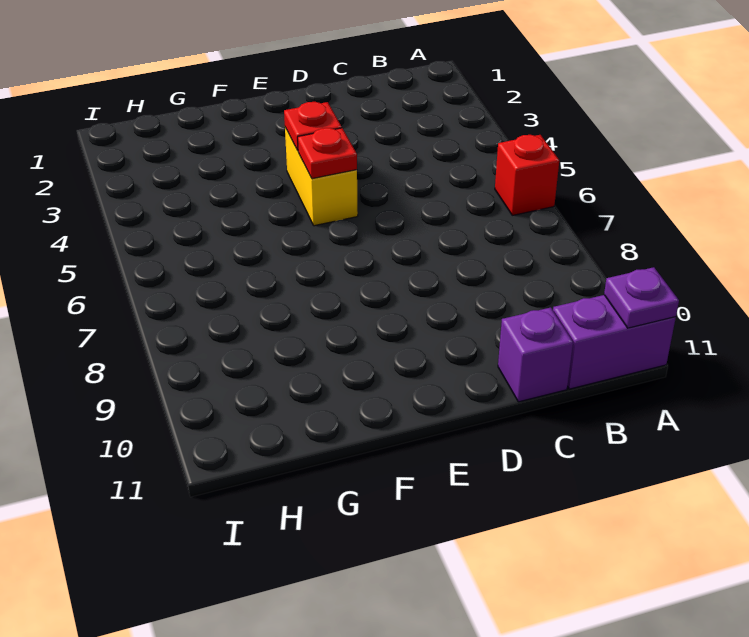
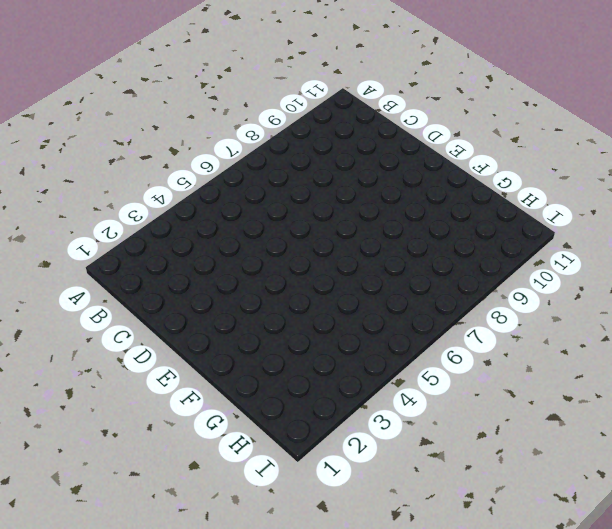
none -> red 1x1 brick [495,135,559,215]
none -> purple 1x2 brick [553,295,676,389]

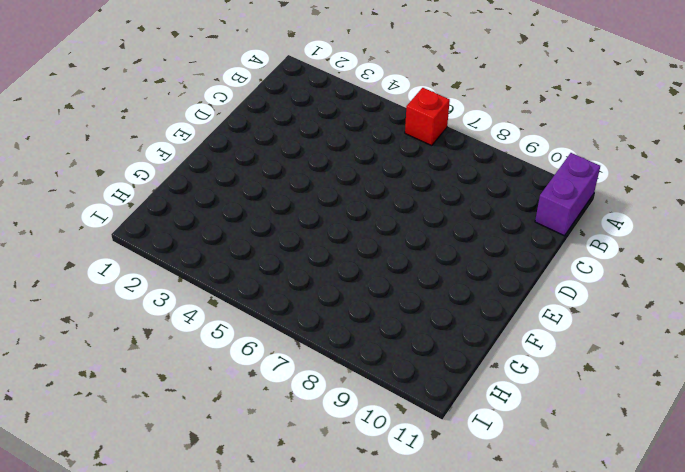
none -> purple 1x1 brick [498,307,573,402]
none -> yellow 1x2 brick [285,128,358,226]

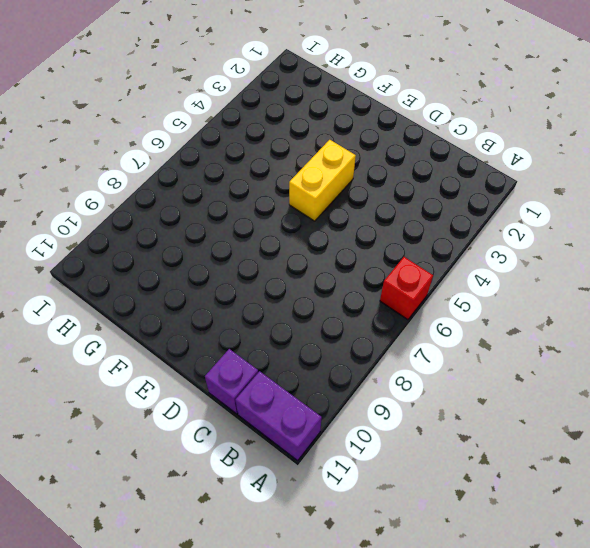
none -> purple 1x1 plate [604,267,679,328]
none -> red 1x1 plate [284,102,342,151]

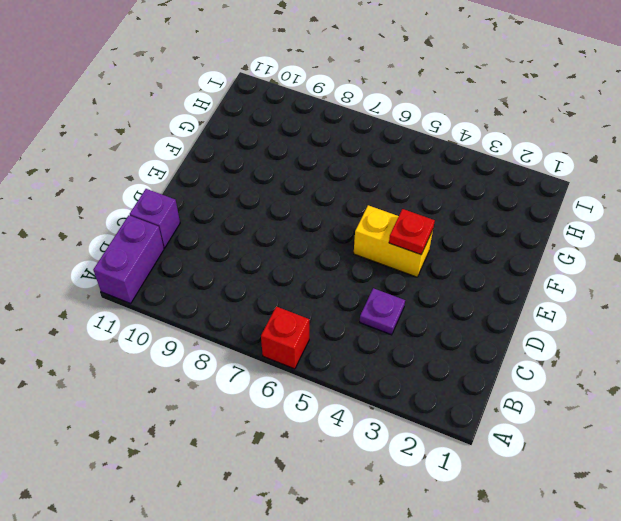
purple 1x1 plate [360,288,405,335] -> purple 1x1 plate moved to [604,267,679,328]
none -> red 1x1 plate [298,128,357,179]

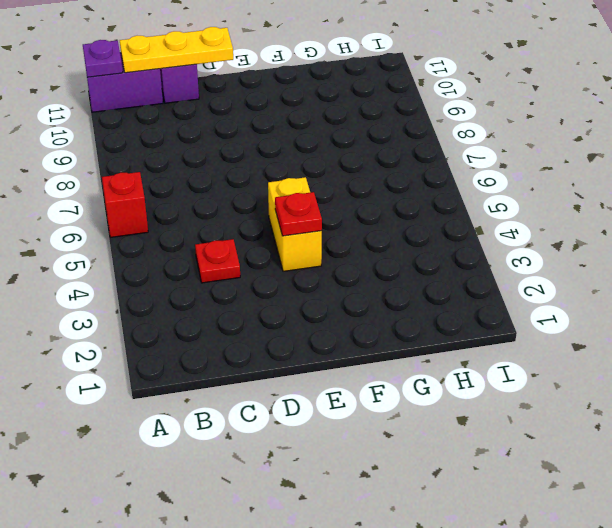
yellow 1x3 plate [120,27,233,73] -> none
red 1x1 plate [195,239,240,283] -> red 1x1 plate moved to [298,128,357,179]

